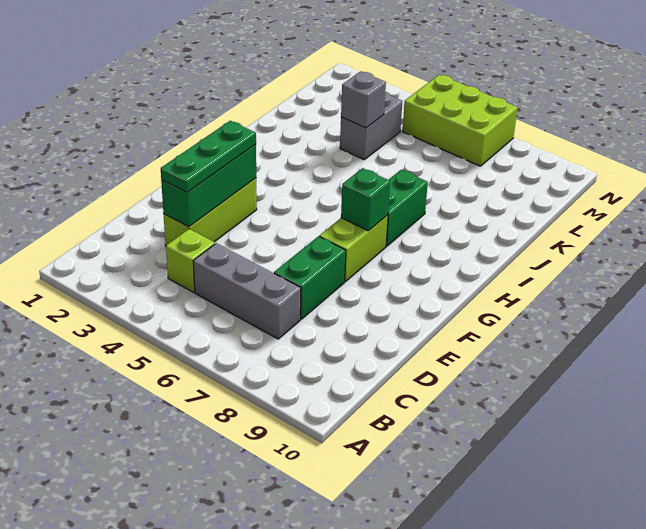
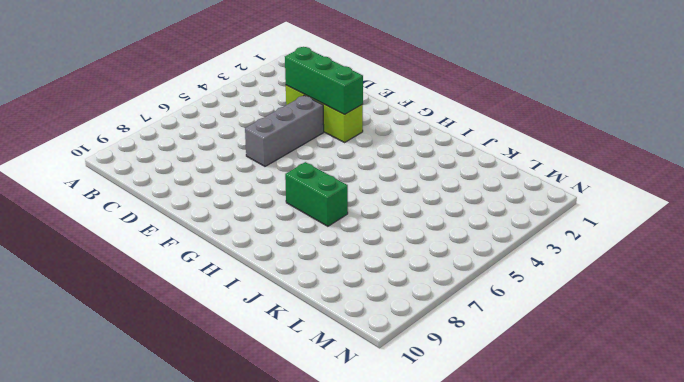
grey 1x3 brick [245,95,324,166] -> grey 1x3 brick moved to [193,243,301,339]
none -> lime 1x1 brick [166,229,215,292]
none -> green 1x2 brick [274,236,346,319]
none -> lime 1x2 brick [319,215,388,282]

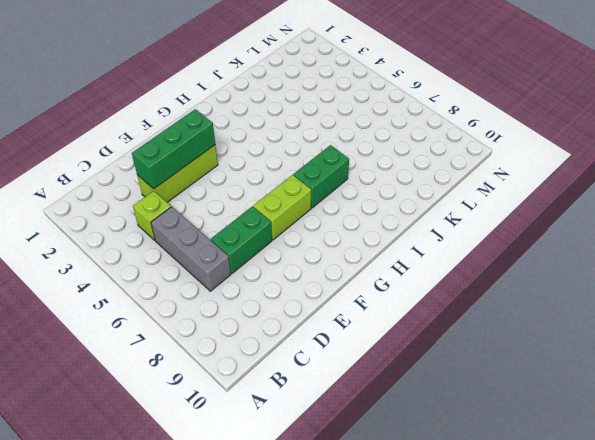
none -> grey 1x2 brick [340,92,402,160]
none -> lime 2x3 brick [402,75,518,166]
none -> green 1x1 brick [341,168,390,231]

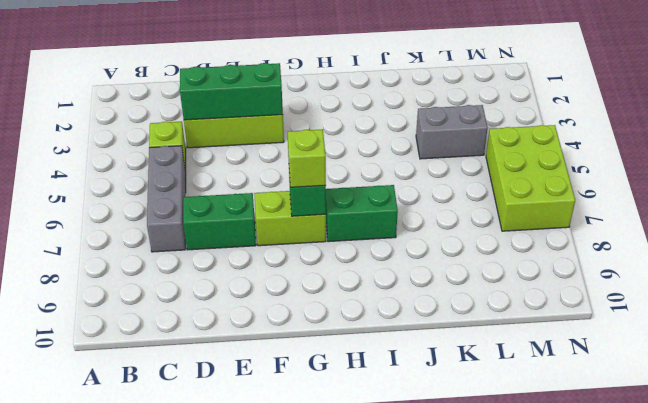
lime 1x1 brick [288,129,326,187] -> none
none -> grey 1x1 brick [341,71,386,128]
none -> green 1x3 plate [161,121,256,192]

